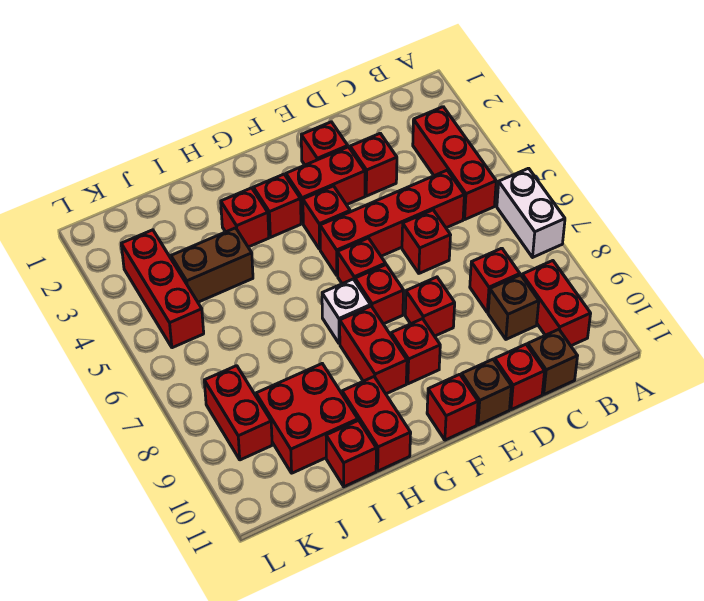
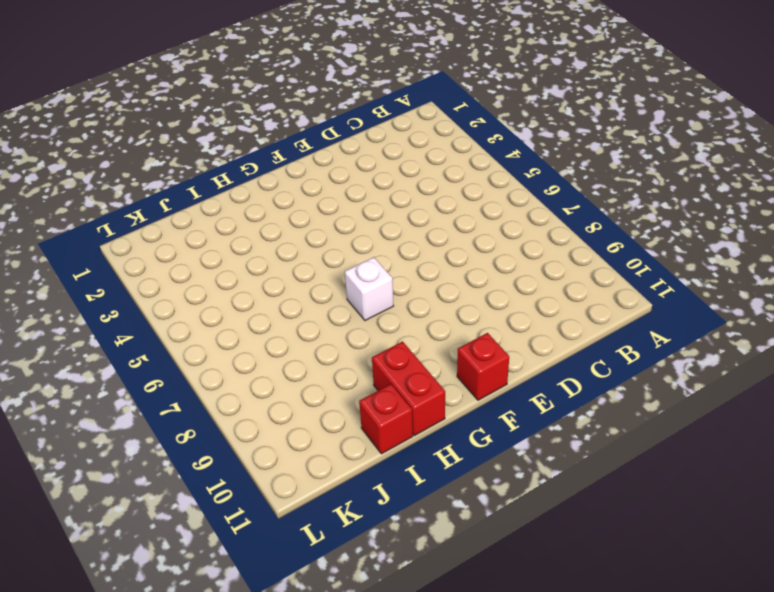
none -> white 1x2 brick [497,168,565,257]
none -> red 1x3 brick [413,107,496,219]
none -> red 1x2 brick [522,261,591,346]

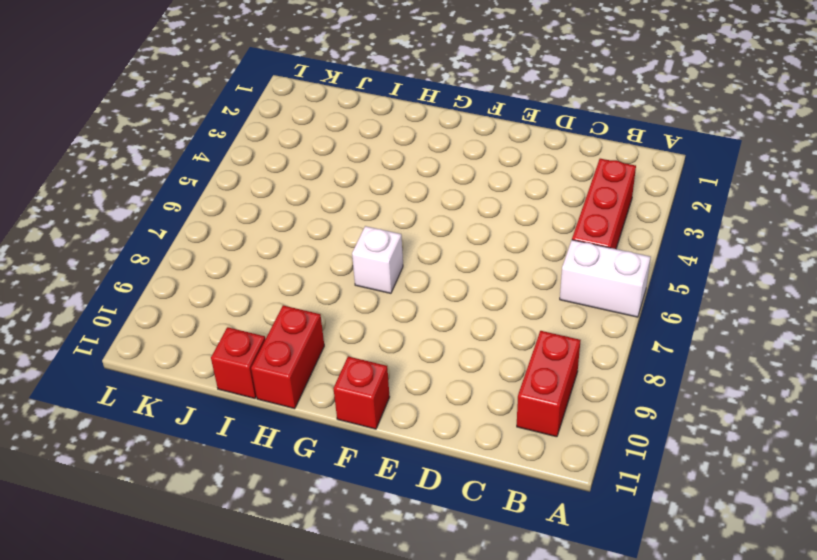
white 1x2 brick [560,240,651,317] -> white 1x2 brick turned to [497,168,565,257]
none -> red 1x4 brick [320,170,464,275]
none -> red 1x1 brick [470,248,520,312]
none -> brown 1x1 brick [488,275,539,339]

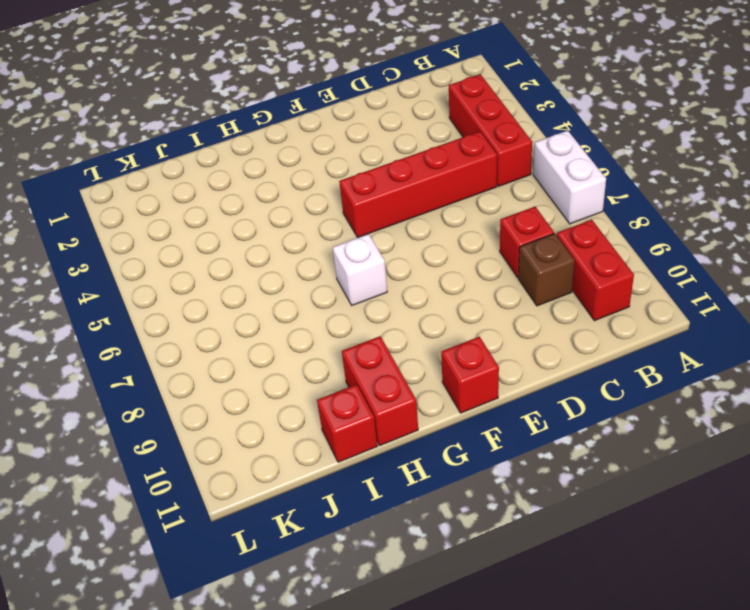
none -> brown 1x1 brick [528,329,577,394]
none -> red 1x1 brick [350,133,397,196]
none -> red 1x1 brick [402,210,451,273]

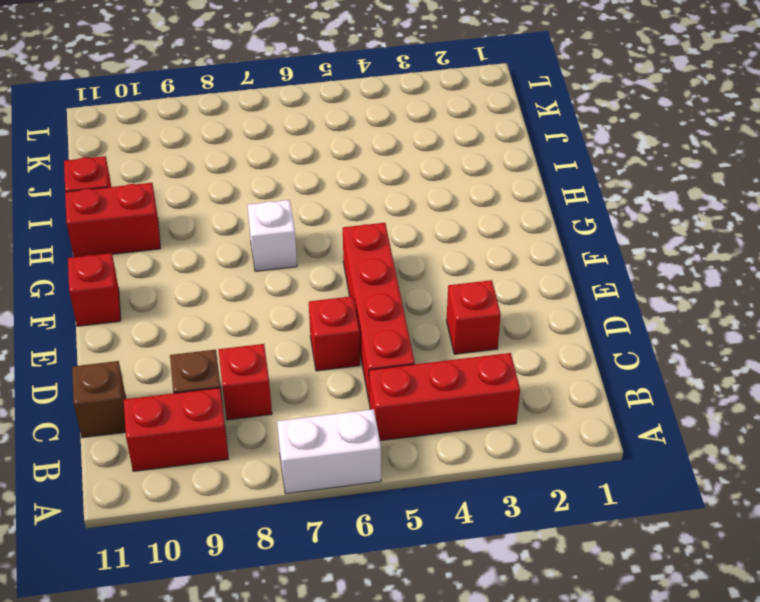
none -> red 1x1 brick [495,344,545,410]
none -> red 1x1 brick [301,122,348,165]
none -> red 1x2 brick [286,147,365,223]

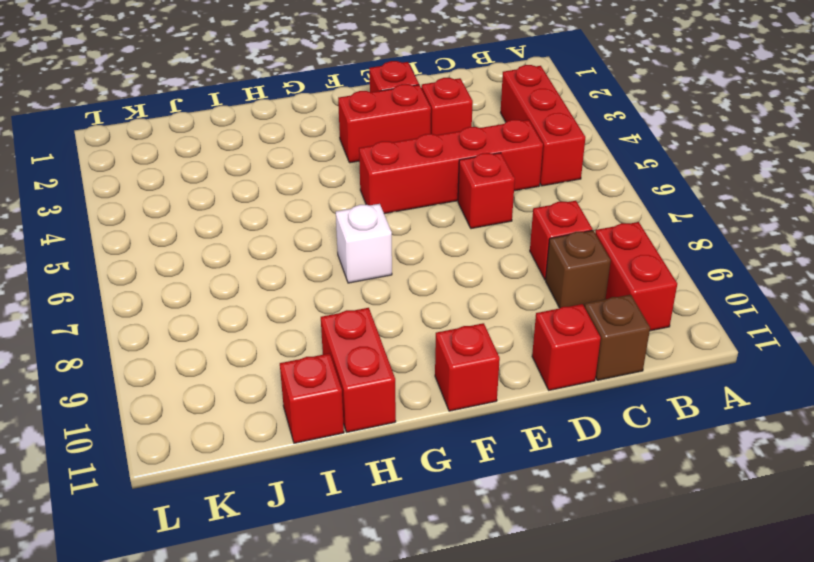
none -> white 1x2 brick [497,168,565,257]
none -> red 1x1 brick [405,277,455,336]
none -> brown 1x1 brick [461,359,511,425]

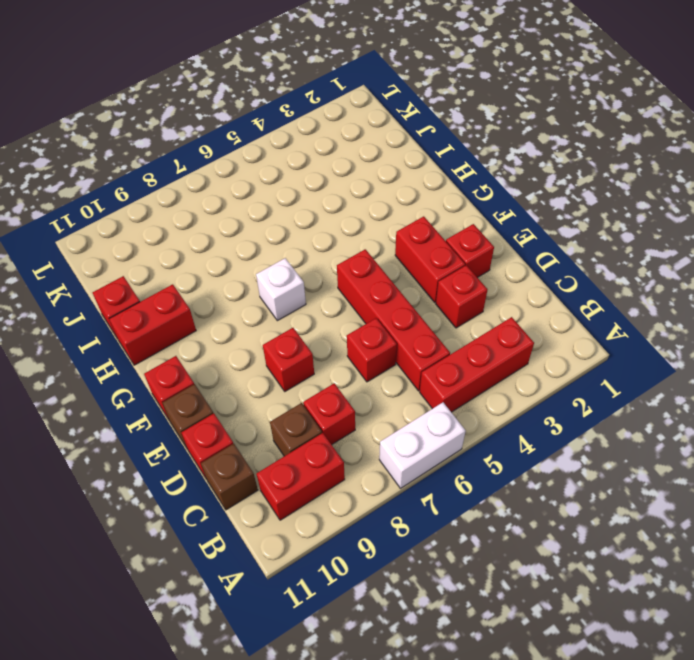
none -> red 1x1 brick [303,186,350,249]
none -> red 1x1 brick [337,238,386,284]
none -> red 1x1 brick [355,265,404,324]

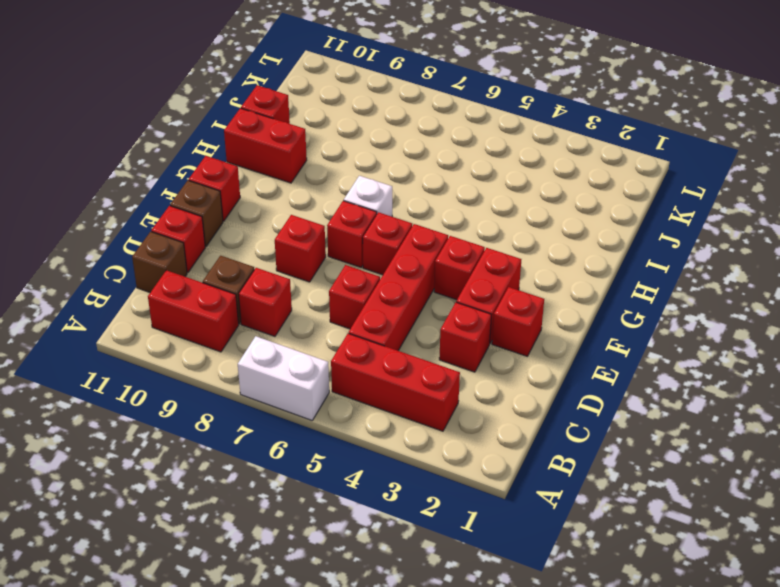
none -> red 1x1 brick [391,319,440,384]
none -> red 1x1 brick [253,174,301,237]
none -> red 1x2 brick [340,306,407,394]

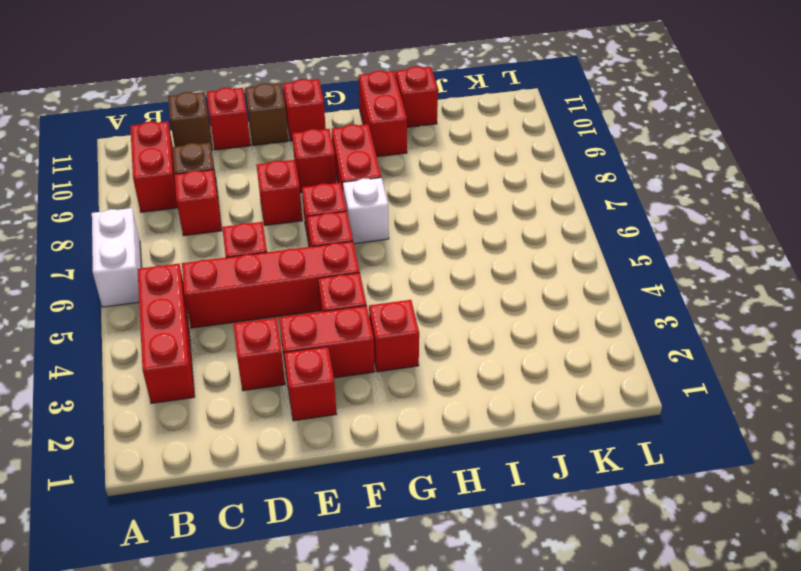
none -> red 1x1 brick [221,188,269,247]
none -> brown 1x2 brick [171,228,253,302]
none -> red 2x2 brick [256,364,358,473]

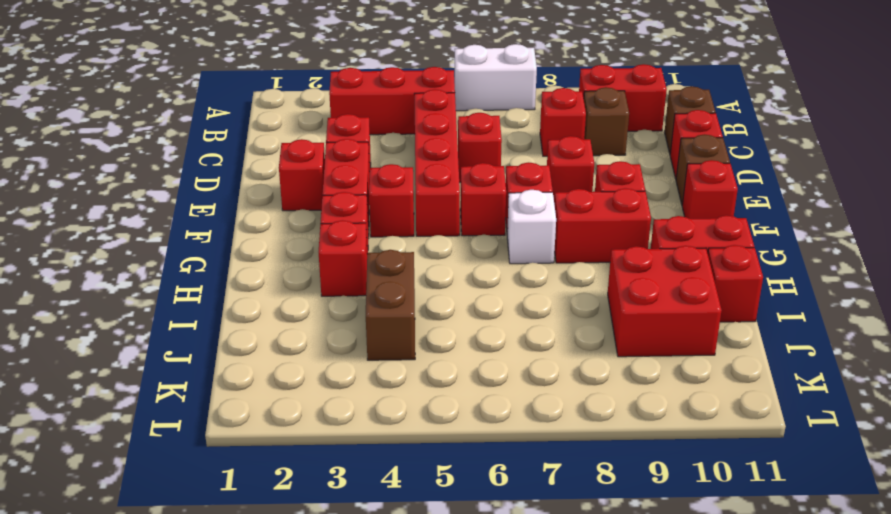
none -> red 1x3 brick [121,230,204,348]
none -> red 1x2 brick [204,366,272,460]

